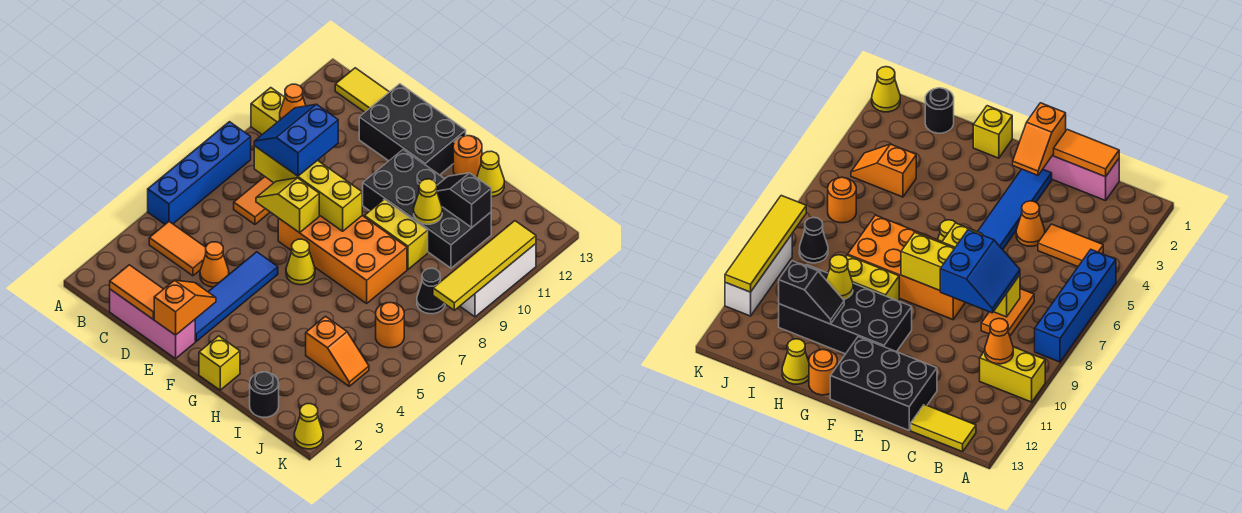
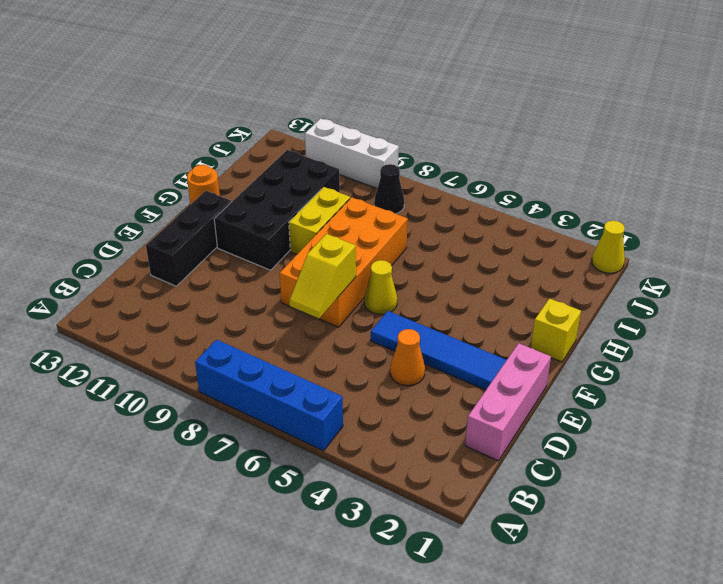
black 1x3 brick [146,191,231,286] -> black 2x3 brick [359,84,466,175]
none -> yellow 1x2 brick [251,88,285,135]
none -> orange 1x2 tile [149,222,206,276]
none -> yellow 1x2 tile [335,68,389,112]
none -> orange 1x2 tile [234,177,273,224]

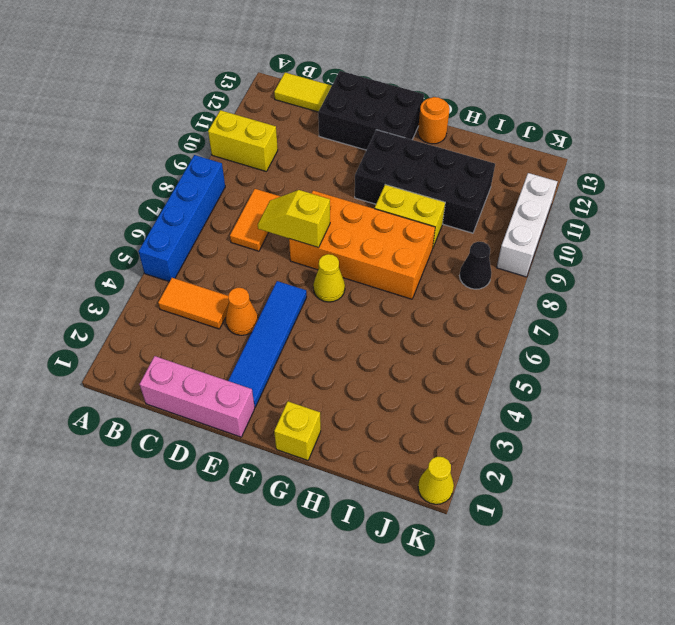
none -> yellow 1x1 cone [477,151,504,197]
none -> black 1x1 round brick [250,372,279,417]
none -> orange 1x2 slope [306,316,369,386]
none -> orange 1x1 round brick [376,303,404,348]

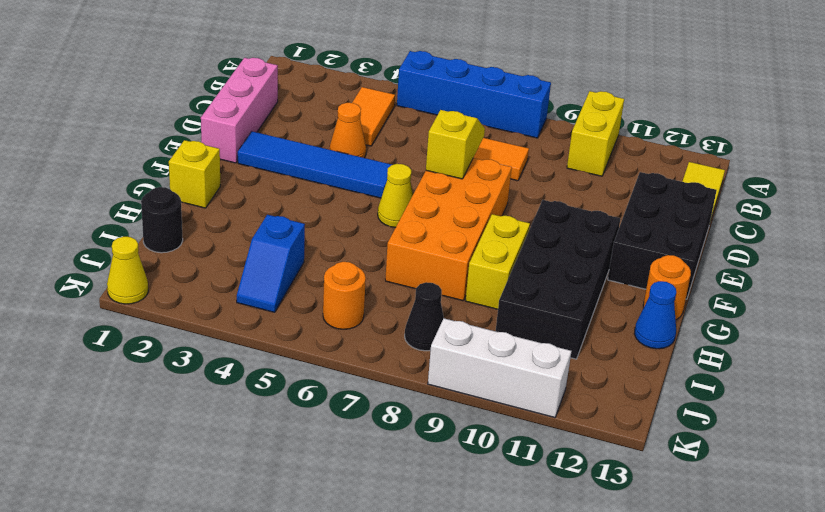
blue 1x1 cone [634,281,676,349] -> yellow 1x1 cone [477,151,504,197]
blue 1x2 slope [237,215,305,312] -> orange 1x2 slope [306,316,369,386]
none -> orange 1x1 cone [280,84,306,120]
none -> orange 1x2 tile [110,265,163,319]
none -> yellow 1x4 brick [254,146,362,231]
none -> orange 1x2 slope [154,280,216,335]

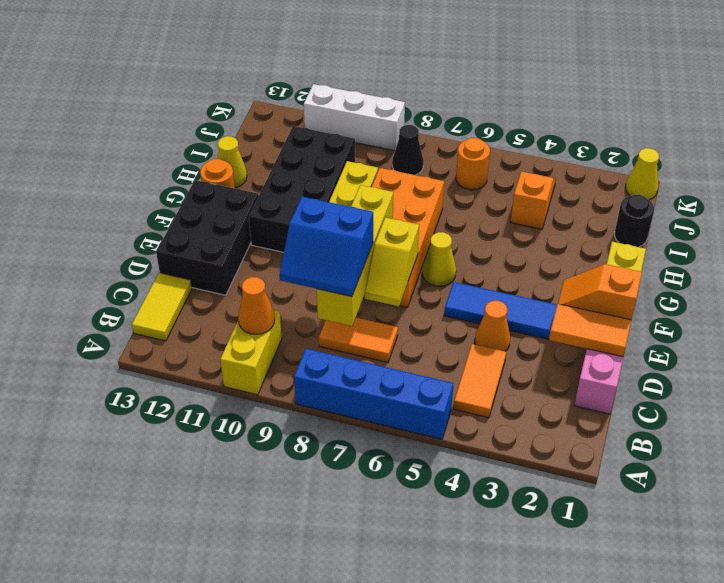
orange 1x2 tile [549,304,631,357] -> orange 1x2 tile turned to [110,265,163,319]
none -> yellow 1x1 cone [414,179,442,224]
none -> black 1x2 slope [437,173,491,227]
none -> yellow 1x4 tile [433,221,536,310]

